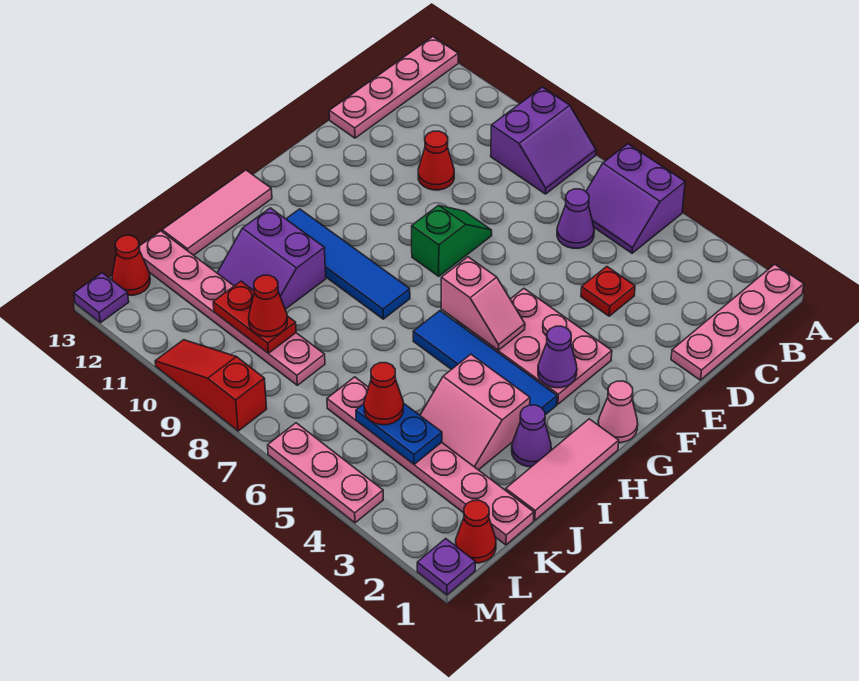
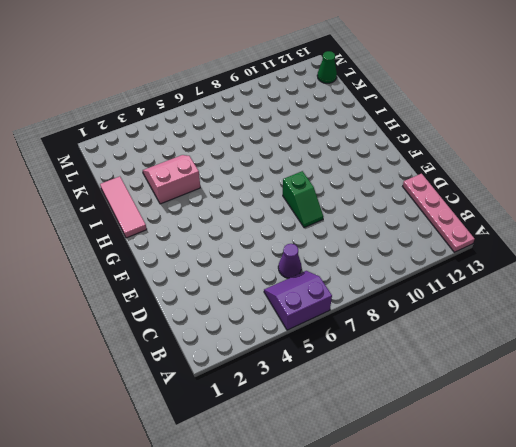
green 1x1 cone [317,51,337,83] -> red 1x1 cone [112,235,150,295]
none -> pink 1x4 plate [671,264,804,380]
none -> purple 2x2 slope [491,87,596,194]
none -> red 1x1 plate [581,267,635,316]
none -> red 1x1 cone [418,131,454,190]

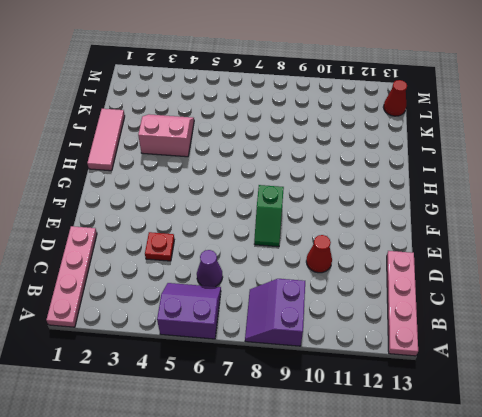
none -> pink 2x3 plate [470,289,612,404]
none -> pink 1x1 cone [598,381,638,443]
none -> blue 1x4 tile [413,311,557,415]
none -> blue 1x4 tile [286,209,410,319]

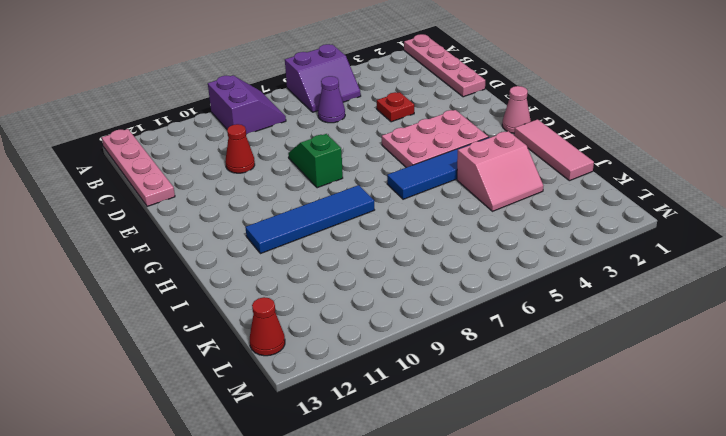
none -> pink 1x3 tile [162,170,272,255]
none -> purple 1x1 cone [512,405,551,467]
none -> purple 2x2 slope [217,208,326,309]
none -> pink 1x6 plate [327,377,534,545]

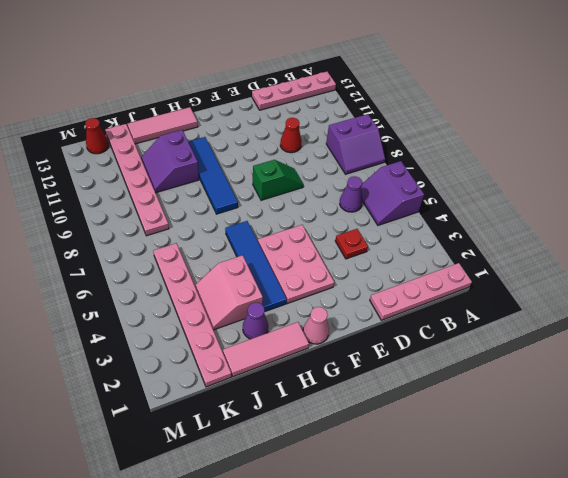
none -> red 1x1 cone [456,500,496,563]
none -> purple 1x1 plate [417,539,475,595]
none -> pink 1x3 plate [268,423,383,523]
none -> red 1x3 slope [155,340,267,431]

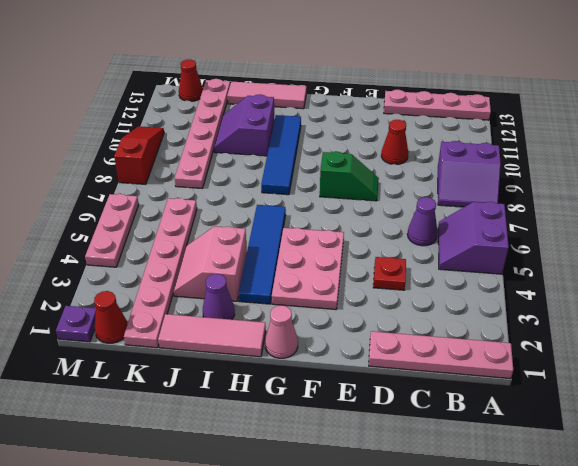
none -> purple 1x1 plate [74,273,129,323]
none -> purple 1x1 cone [538,326,577,388]
none -> pink 1x2 slope [441,257,525,350]
none -> blue 1x2 plate [356,403,442,464]

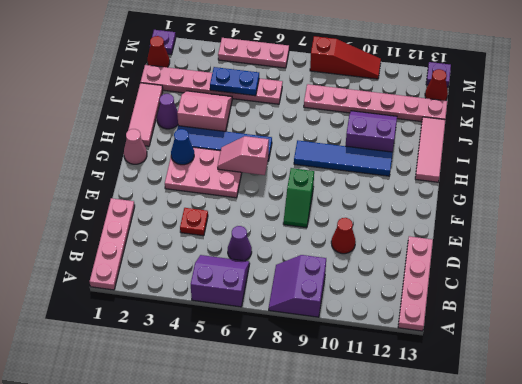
blue 1x1 cone [171,129,194,165] -> purple 1x1 cone [538,326,577,388]
none -> red 1x2 plate [213,281,296,353]
none -> red 1x1 cone [364,363,403,425]
none -> red 1x1 cone [249,275,287,337]

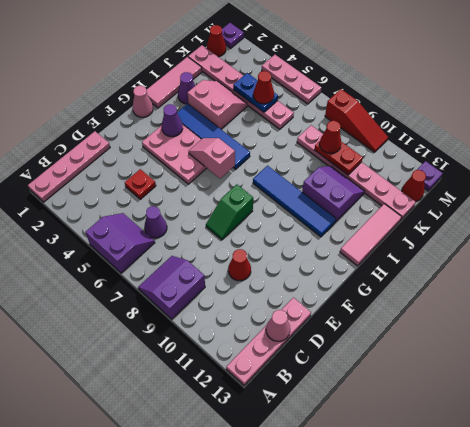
pink 1x1 cone [266,310,290,341] -> none

